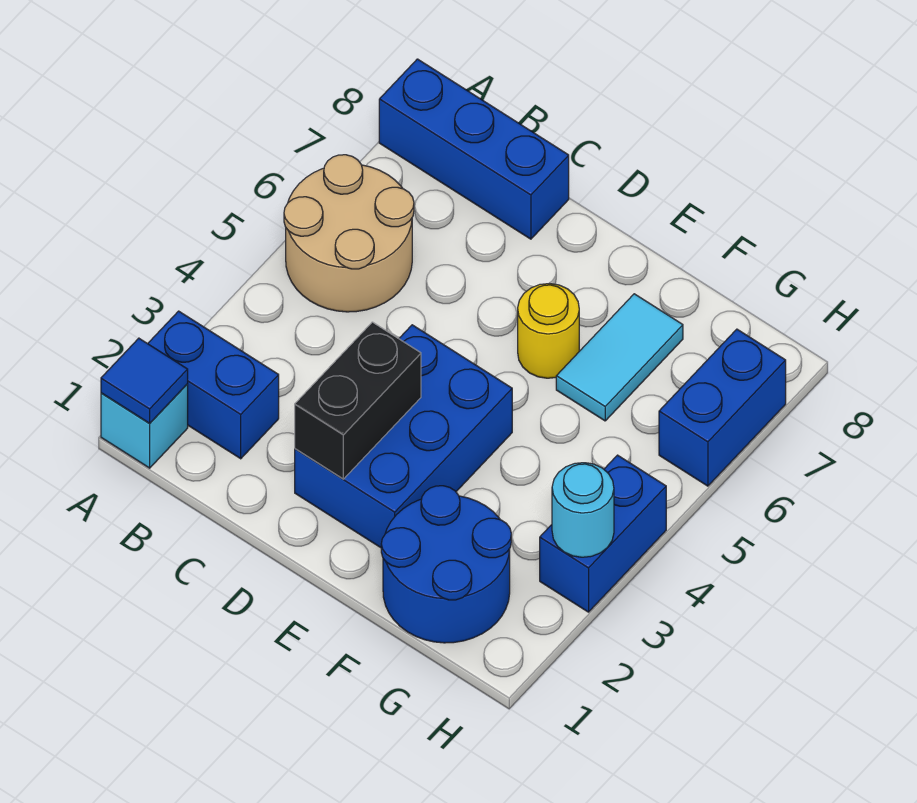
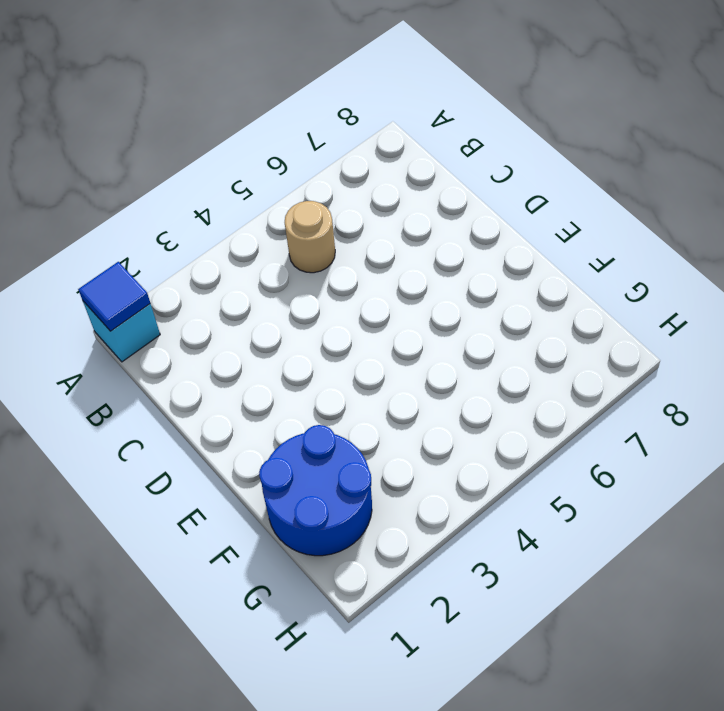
tan 1x1 round brick [285,201,335,273] -> tan 2x2 round brick [284,155,414,312]
none -> blue 1x2 brick [148,311,279,459]
none -> blue 1x3 brick [379,59,569,239]
none -> blue 2x3 brick [295,325,512,548]

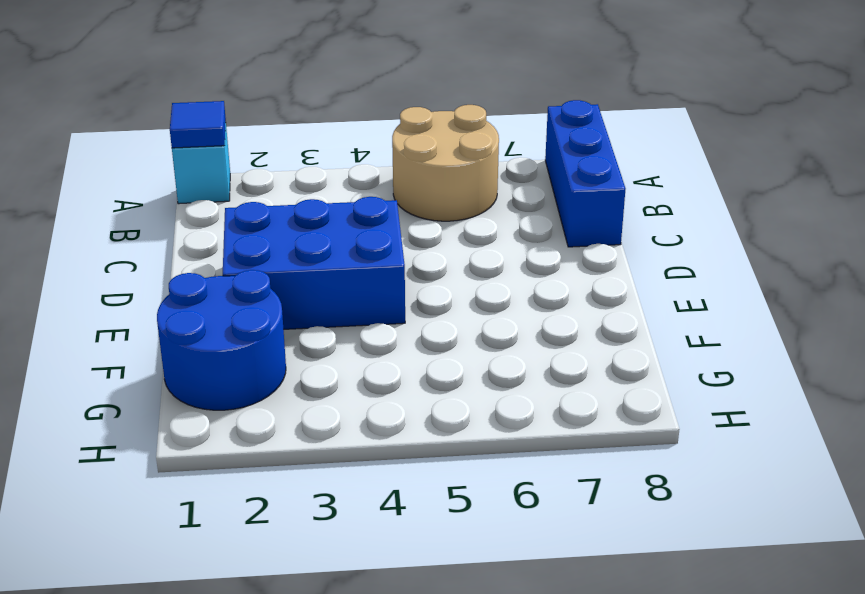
none -> blue 1x2 brick [148,311,279,459]
none -> yellow 1x1 round brick [518,283,579,378]
none -> cyan 1x2 tile [556,294,683,421]

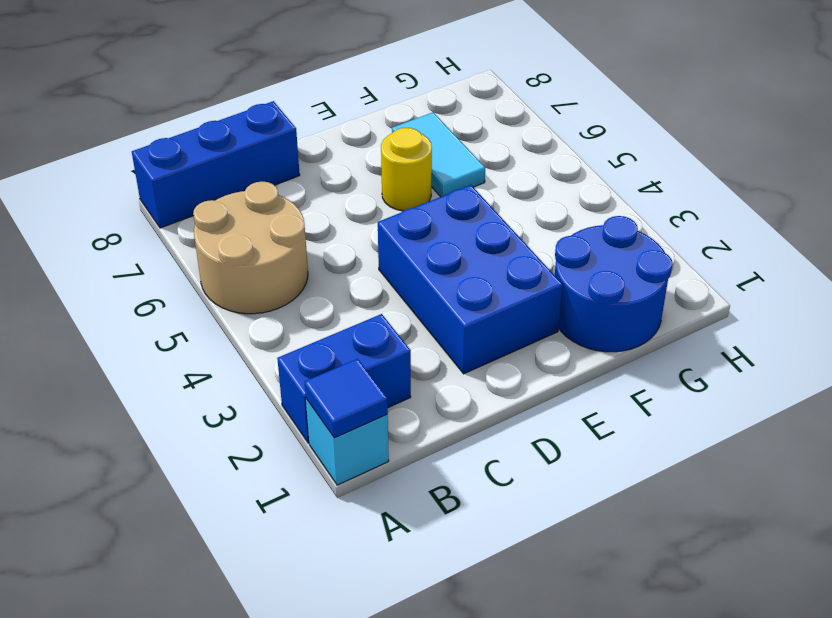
none -> blue 1x2 brick [540,455,666,612]
none -> blue 1x2 brick [659,329,786,486]
none -> black 1x2 brick [295,322,421,479]

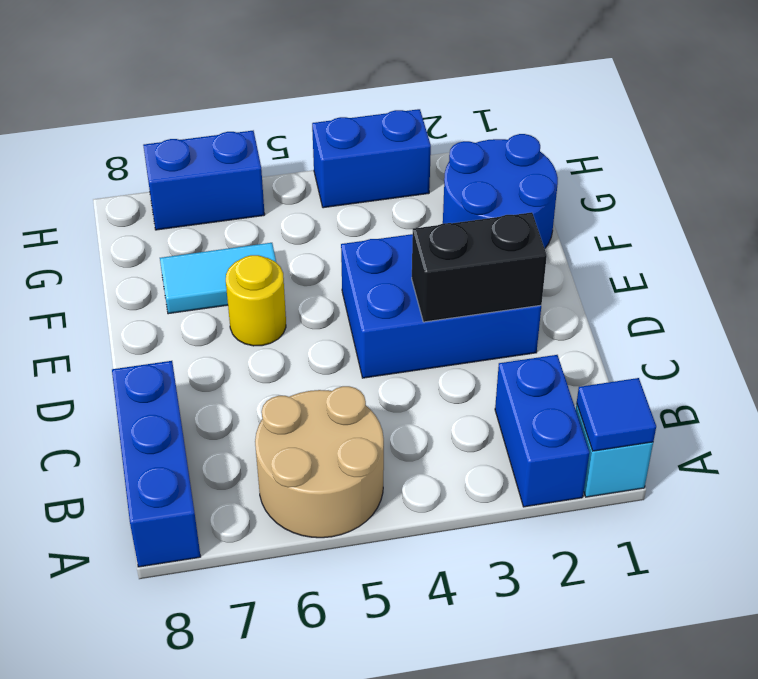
none -> cyan 1x1 round brick [552,463,614,557]

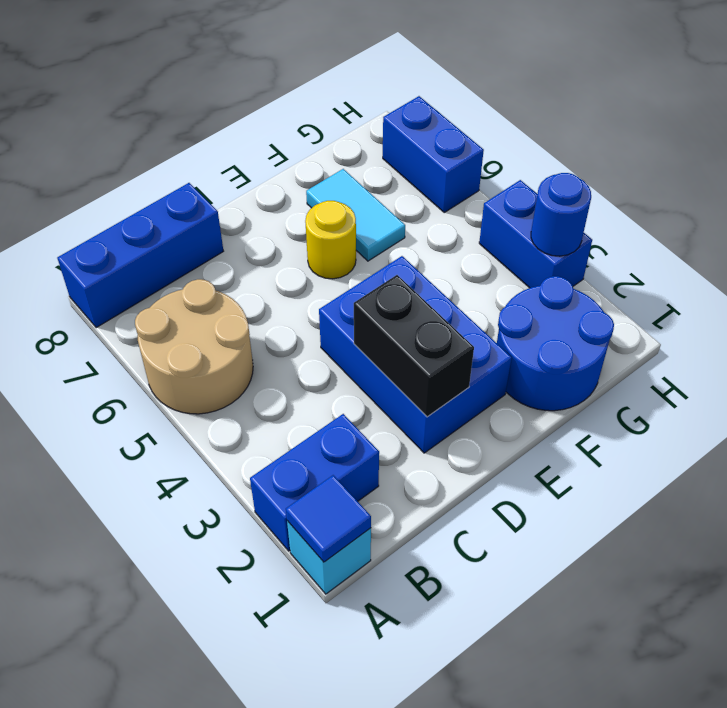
blue 1x1 round brick [531,173,591,256] -> cyan 1x1 round brick [552,463,614,557]

